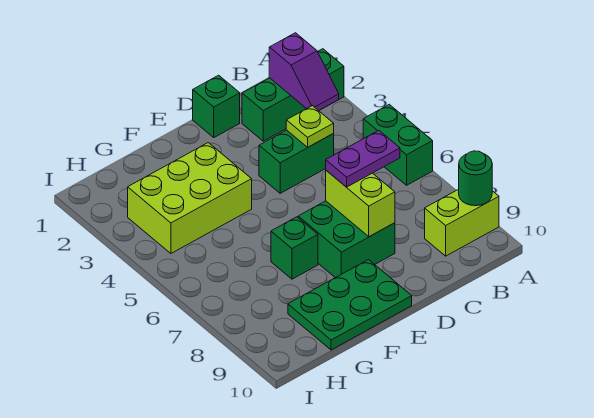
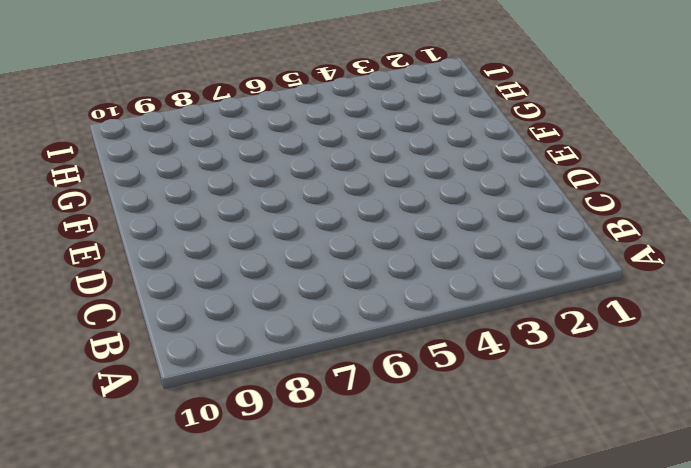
none -> green 1x3 brick [242,49,344,141]
none -> green 1x2 brick [363,104,433,185]
none -> lime 1x2 brick [425,189,499,256]

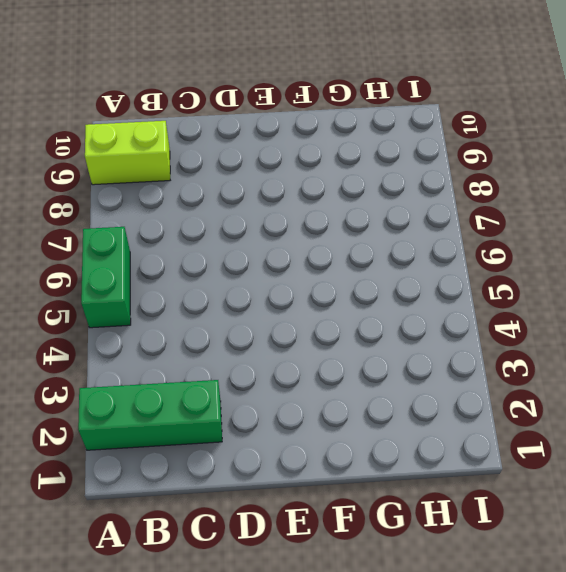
none -> green 1x2 brick [259,130,334,193]
none -> green 1x1 brick [193,75,240,137]
none -> green 2x2 brick [298,201,395,278]

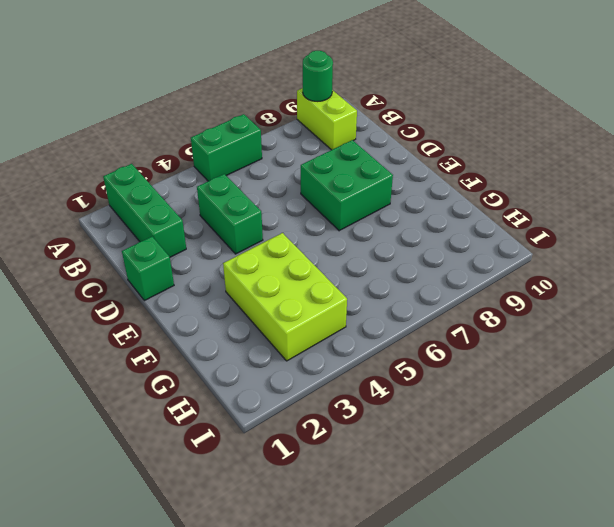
none -> green 2x3 plate [288,260,412,350]
none -> green 1x1 brick [271,217,318,279]
none -> purple 1x2 slope [269,33,339,111]

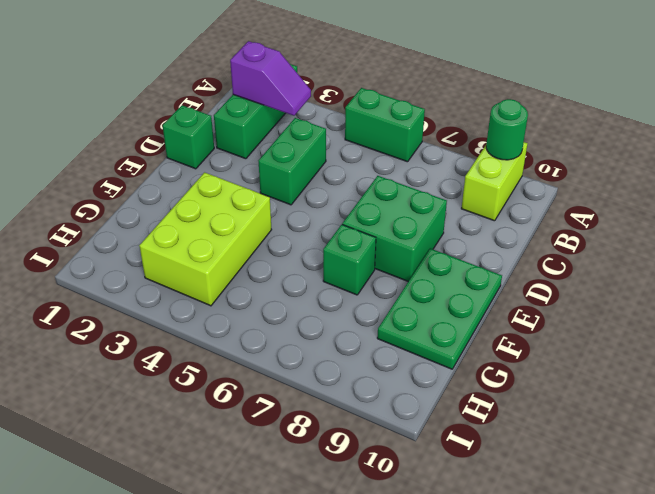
none -> lime 1x1 plate [286,106,334,147]
none -> lime 1x2 brick [326,170,395,237]
none -> purple 1x2 plate [326,130,400,187]

